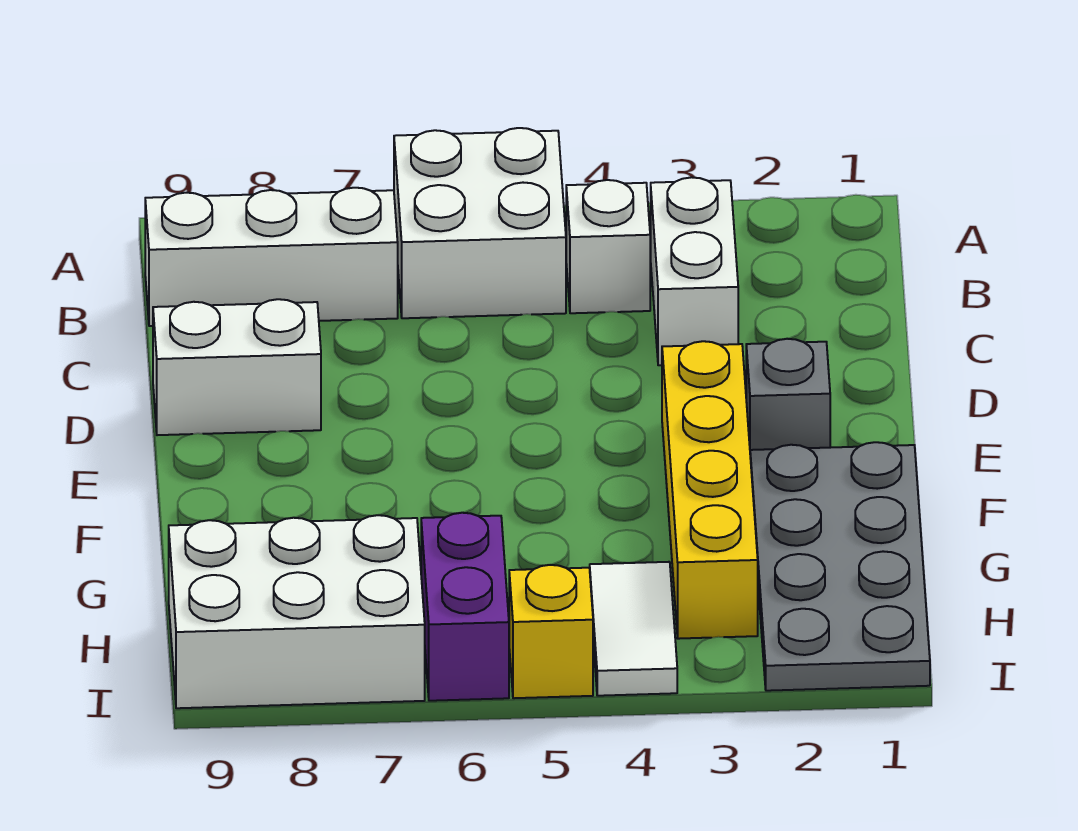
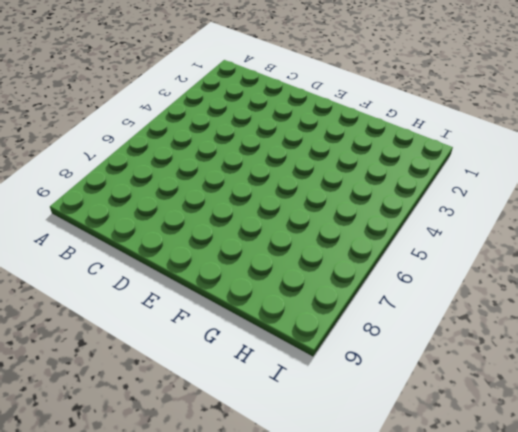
none -> white 2x2 brick [394,128,566,318]
none -> white 1x2 brick [651,177,738,365]
none -> white 1x1 brick [566,180,650,313]

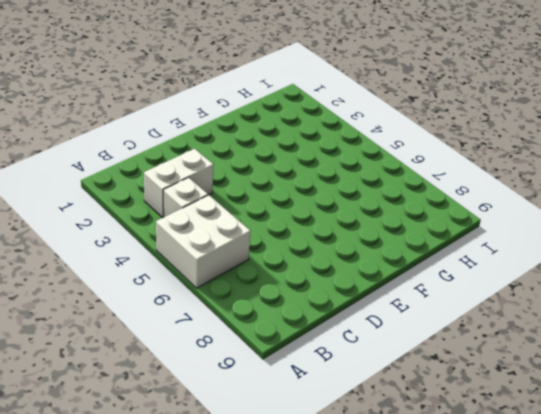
none -> white 1x3 brick [145,188,398,326]
none -> white 1x2 brick [153,299,321,435]
none -> grey 1x1 brick [746,339,830,450]

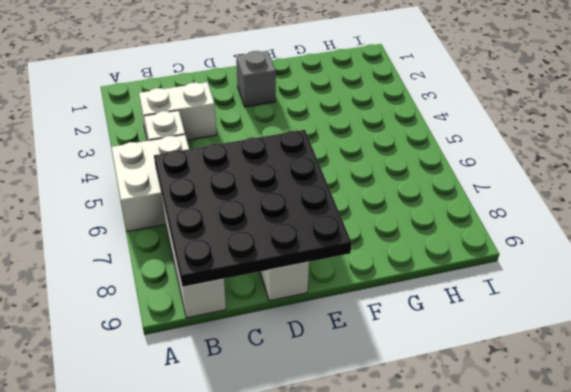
black 4x4 plate [154,130,352,287] -> none
none -> yellow 1x4 brick [662,341,758,639]
none -> grey 2x4 plate [750,442,930,691]
none -> white 1x2 tile [590,562,677,696]

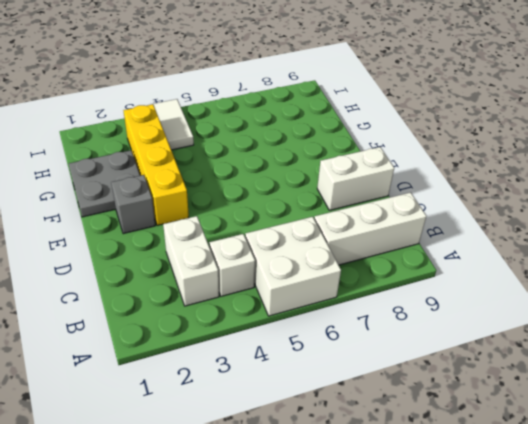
grey 2x2 plate [69,150,140,217] -> grey 2x4 plate [750,442,930,691]
none -> purple 1x2 brick [421,513,509,701]
none -> white 2x3 brick [169,515,425,708]
none -> yellow 1x1 brick [509,565,593,698]

